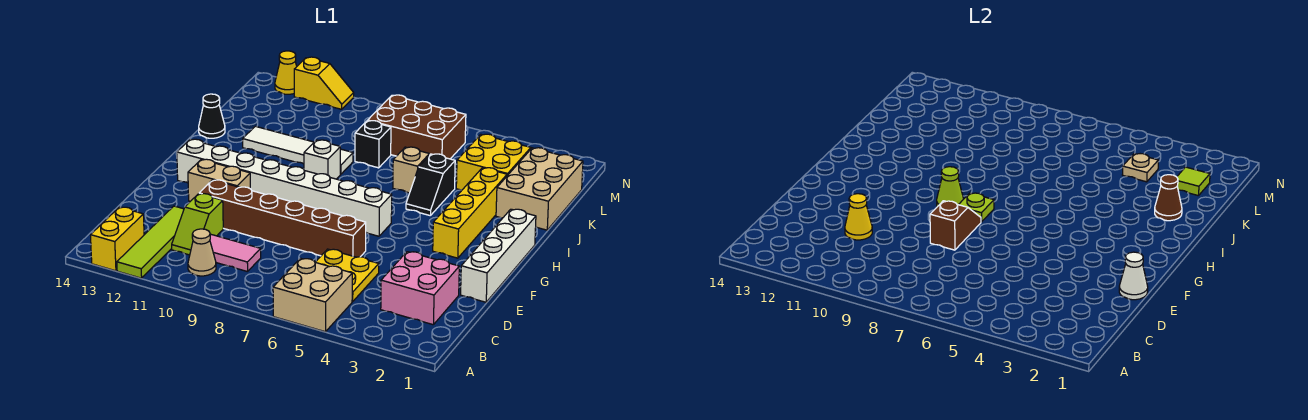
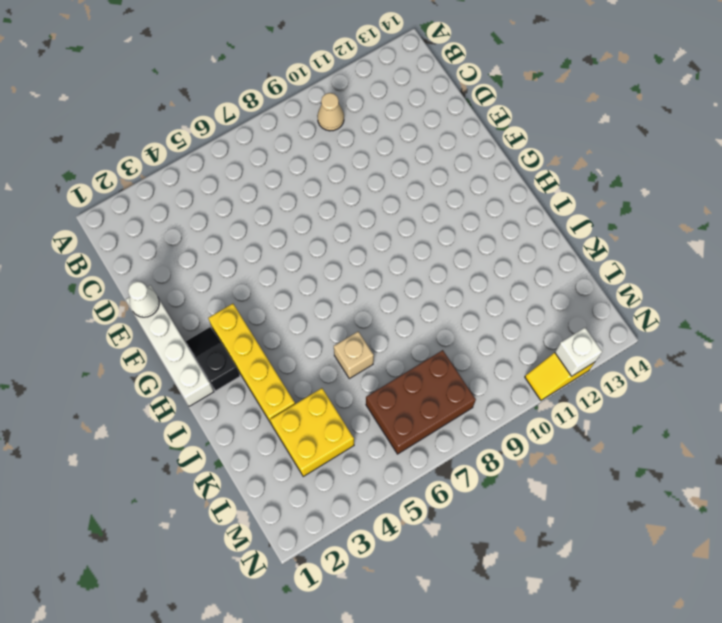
black 1x2 slope [186,327,240,391] -> black 1x2 slope moved to [406,154,455,215]
white 1x1 brick [555,328,602,376] -> white 1x1 brick moved to [304,140,340,179]
none -> tan 2x2 brick [273,258,352,332]
none -> lime 1x4 tile [117,206,184,278]
none -> yellow 1x2 brick [91,207,144,271]
none -> pink 2x2 brick [381,252,459,325]

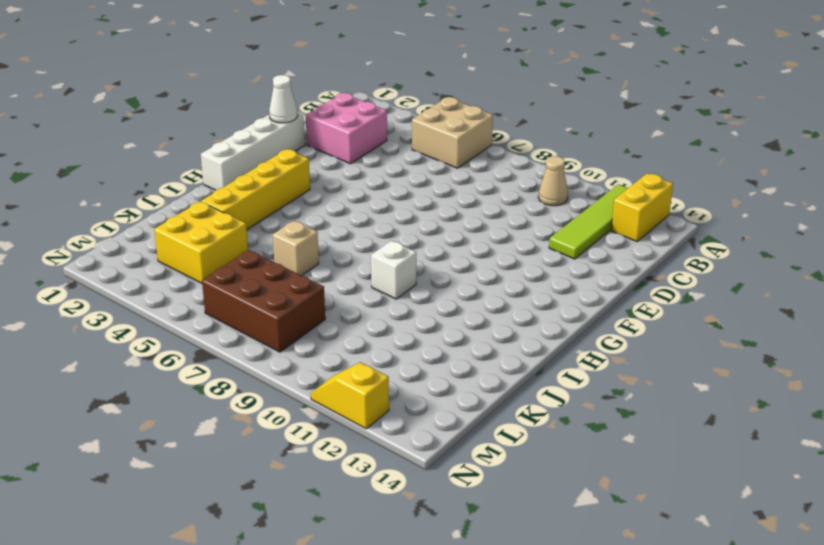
none -> yellow 2x2 plate [315,249,379,302]
none -> pink 1x2 tile [210,234,261,272]
none -> lime 1x2 slope [172,194,223,255]
none -> brown 1x6 brick [199,180,366,257]

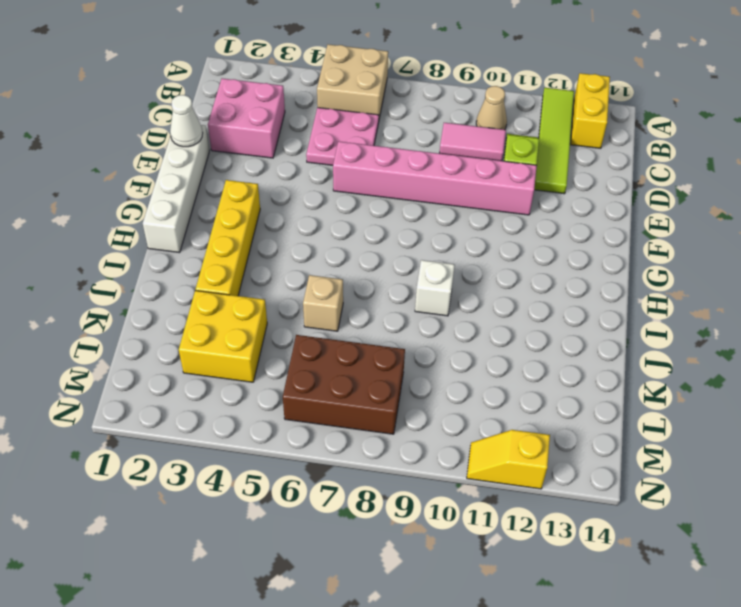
pink 2x2 plate [306,108,379,165] -> yellow 2x2 plate [315,249,379,302]
pink 1x6 brick [333,141,537,215] -> brown 1x6 brick [199,180,366,257]
none -> tan 1x2 brick [188,159,250,201]
none -> white 1x8 brick [177,139,392,236]
none -> black 1x2 slope [406,154,455,215]
none -> tan 2x3 brick [496,148,583,230]

